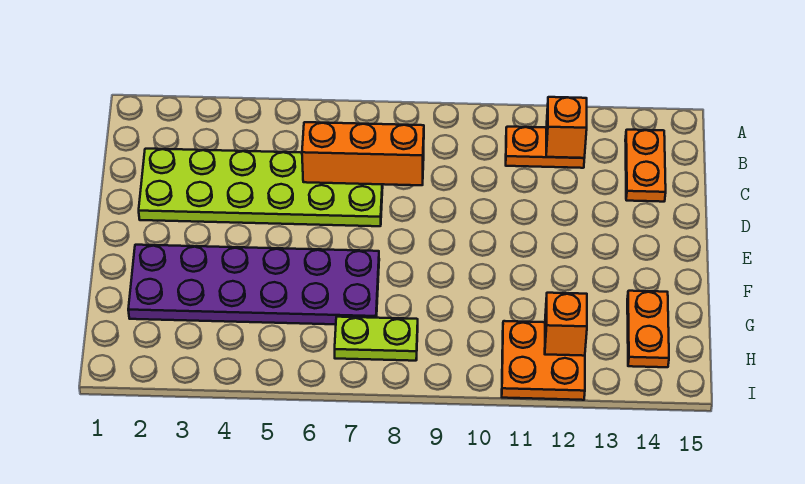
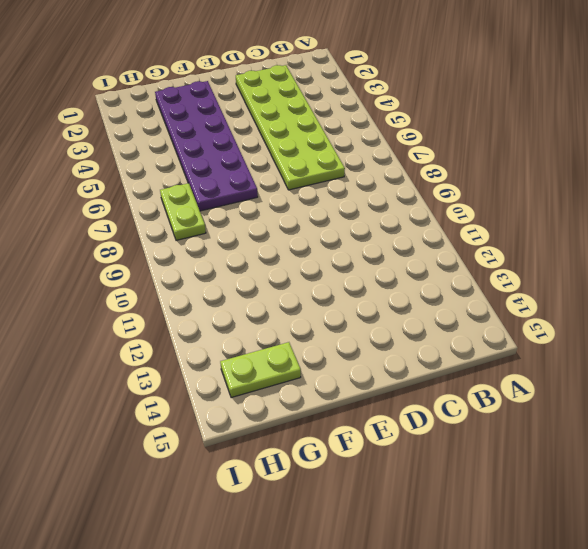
lime 1x2 plate [220,342,301,398] -> orange 1x2 plate [627,291,669,367]
none -> orange 1x2 plate [506,127,584,168]
none -> orange 1x2 plate [625,130,666,202]

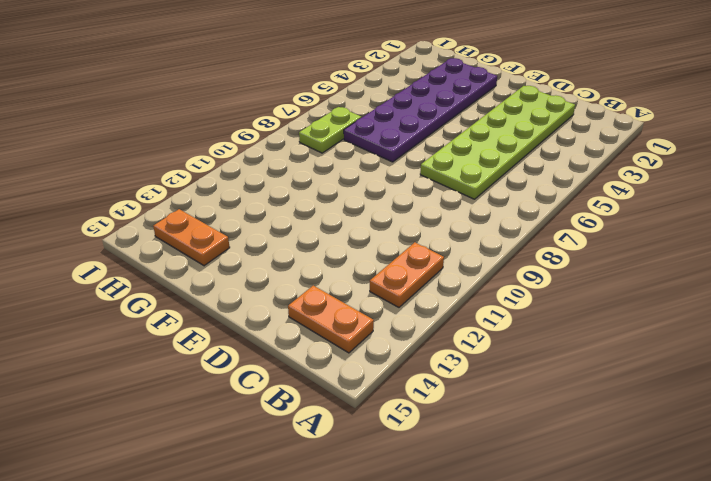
none -> orange 2x2 plate [502,321,585,400]
none -> orange 1x1 brick [546,97,587,158]

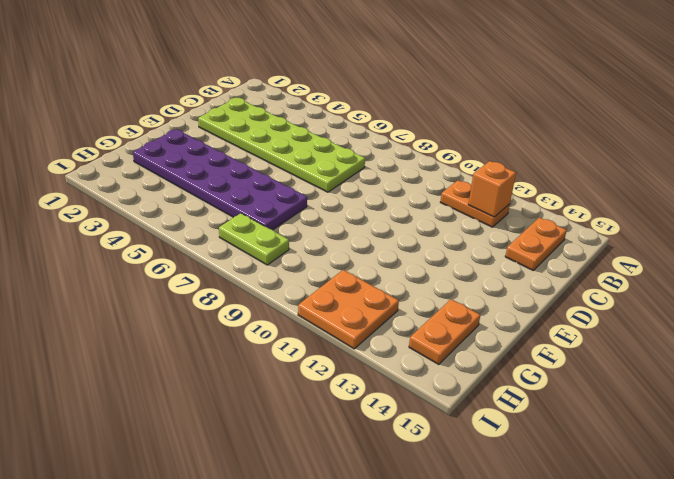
none -> orange 1x3 brick [302,122,424,185]
none -> orange 1x1 brick [545,293,587,356]

